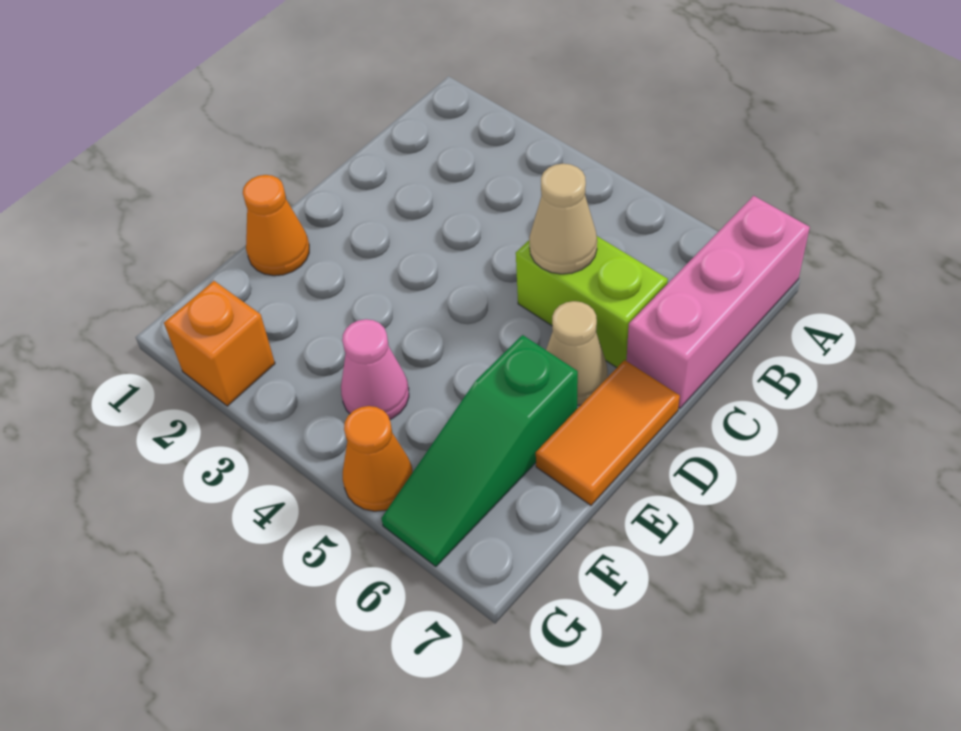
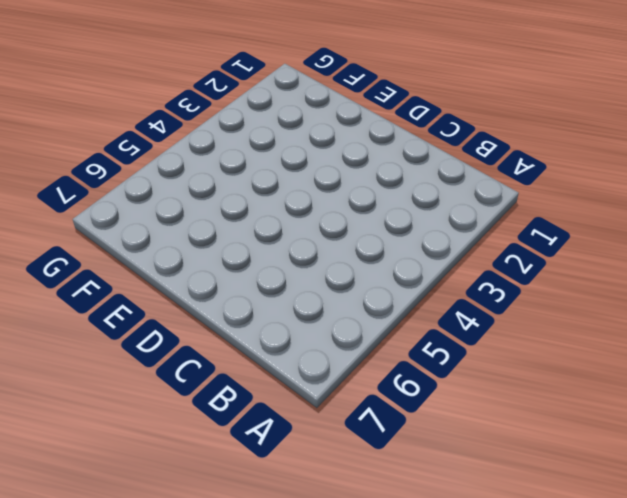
none -> pink 1x3 brick [626,196,810,408]
none -> lime 1x2 brick [516,236,668,368]

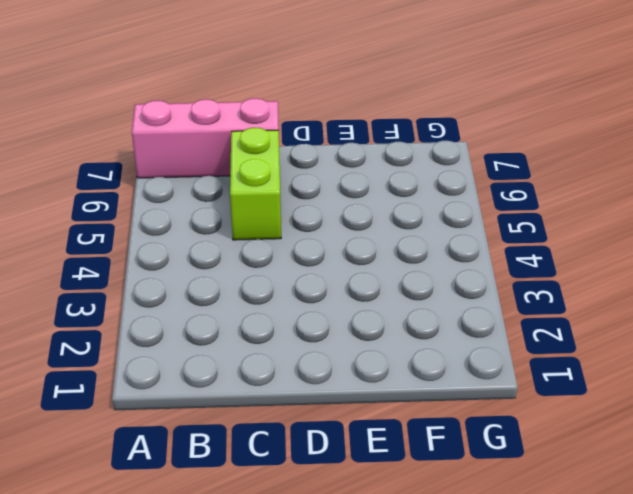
none -> tan 1x1 cone [546,301,608,405]
none -> orange 1x2 tile [536,360,680,505]

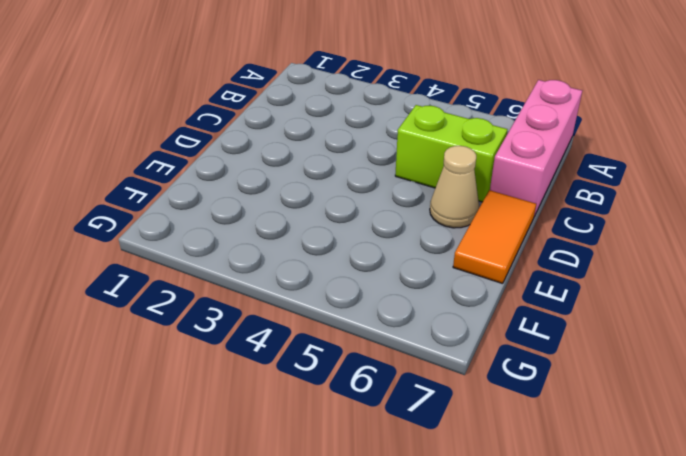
none -> orange 1x1 cone [243,175,309,276]
none -> green 1x3 slope [381,335,578,567]

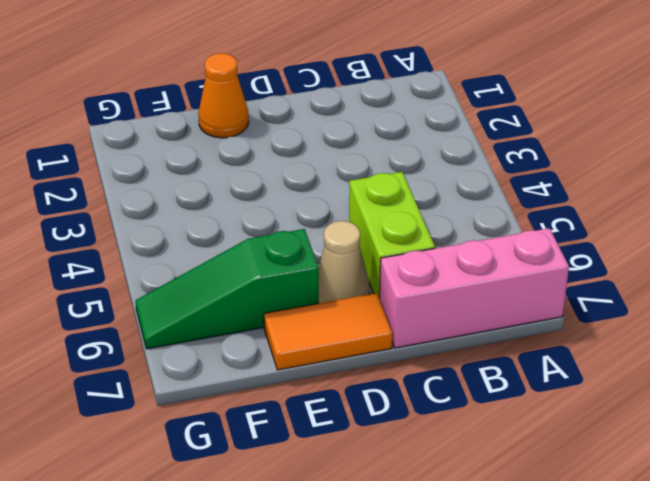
none -> pink 1x1 cone [341,319,409,419]
none -> orange 1x1 brick [164,281,275,406]

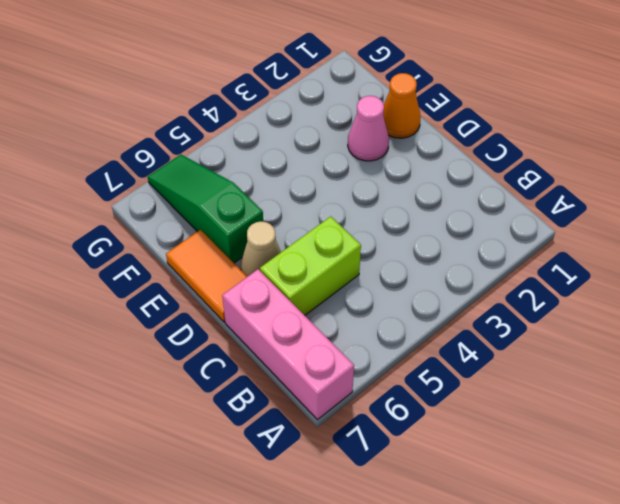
pink 1x1 cone [348,96,389,161] -> pink 1x1 cone moved to [341,319,409,419]
none -> orange 1x1 brick [164,281,275,406]
none -> orange 1x1 cone [343,406,413,511]

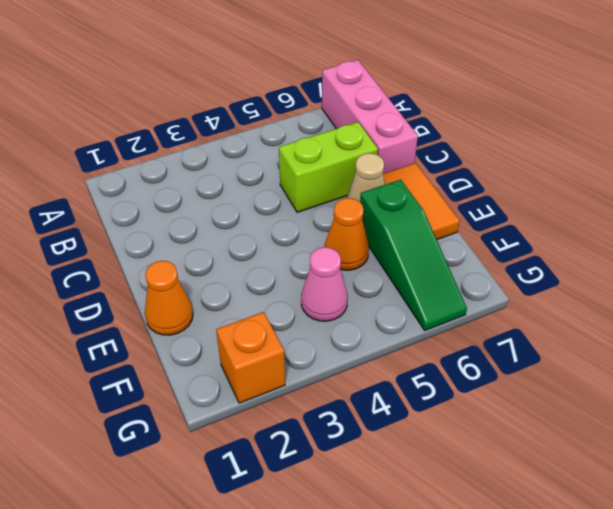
orange 1x1 cone [325,198,369,270] -> orange 1x1 cone moved to [343,406,413,511]
none -> tan 1x1 cone [529,164,597,274]

